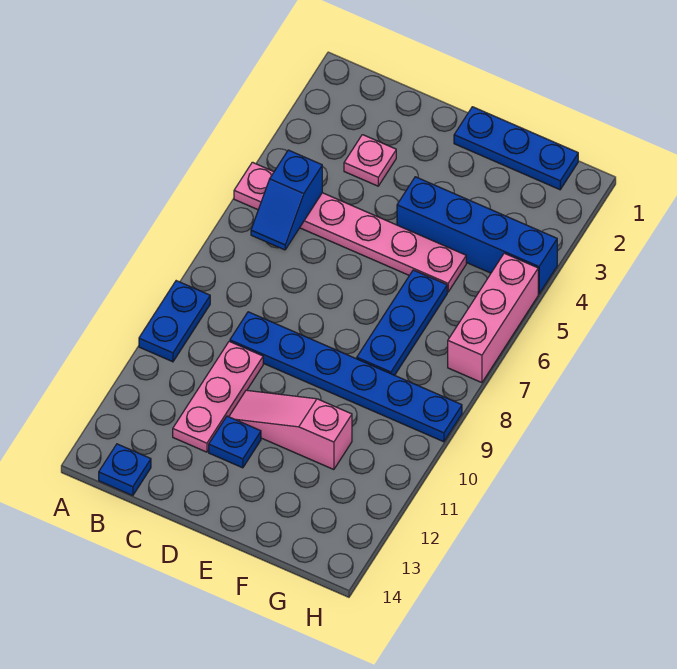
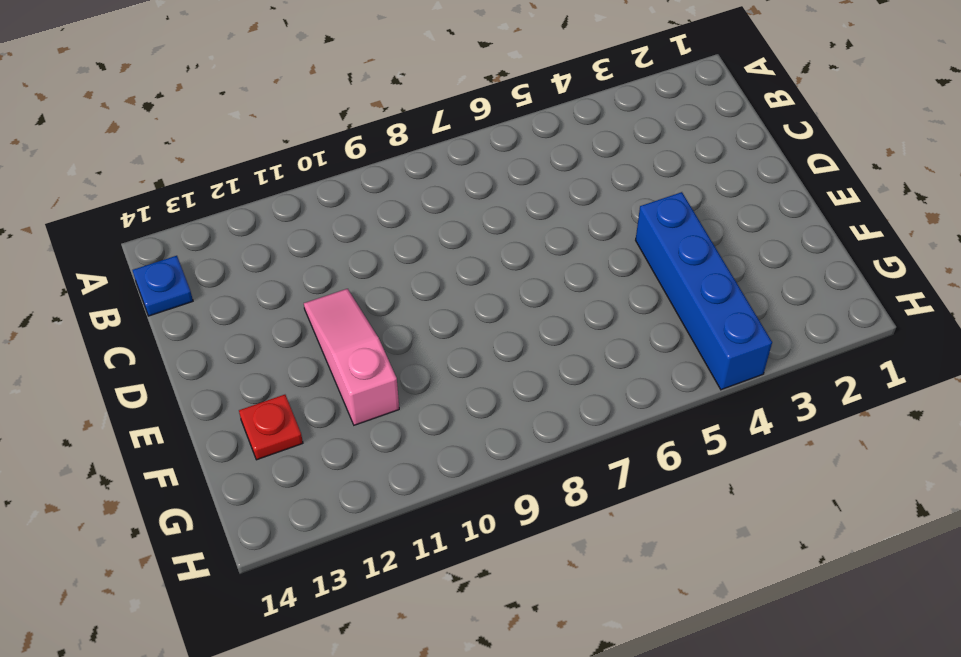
red 1x1 plate [239,395,303,460] -> none
none -> pink 1x6 plate [234,162,466,292]
none -> blue 1x2 plate [139,281,210,362]
none -> pink 1x1 plate [344,135,396,186]

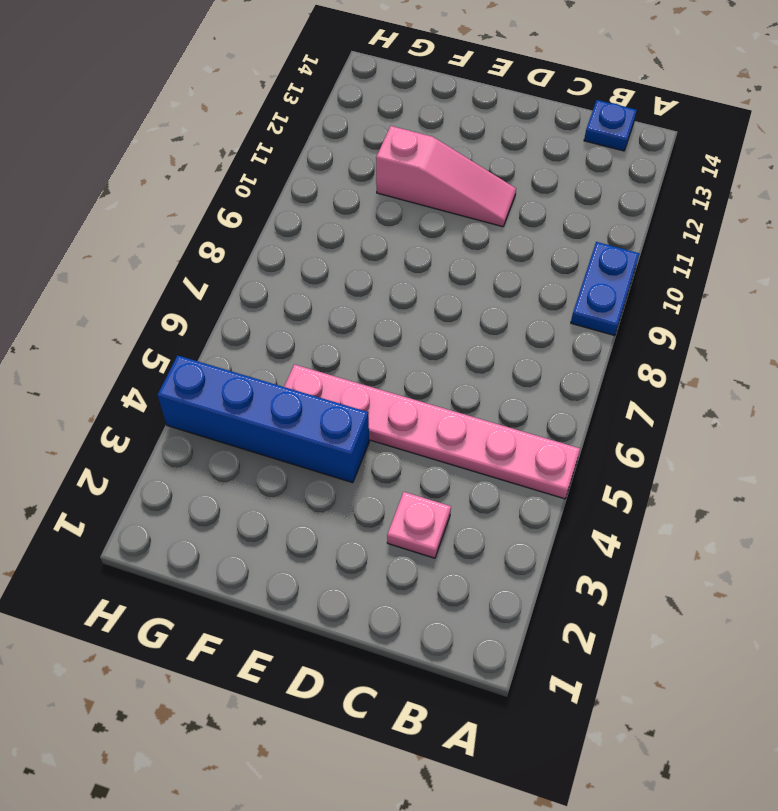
none -> blue 1x6 plate [230,312,462,442]
none -> pink 1x3 plate [173,341,263,452]
none -> blue 1x1 plate [209,416,261,468]

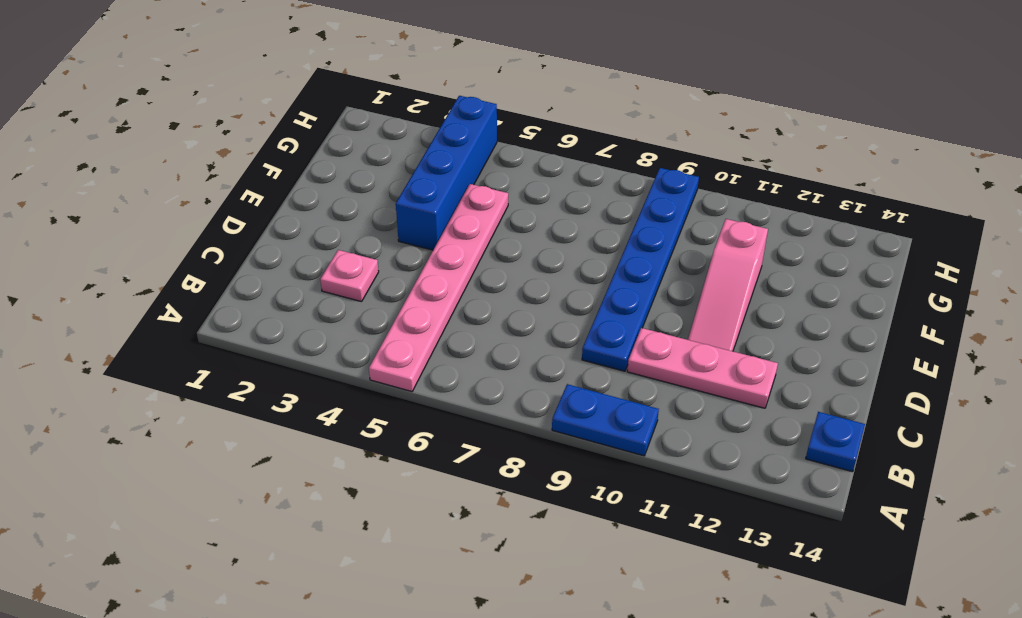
none -> blue 1x1 plate [209,416,261,468]
none -> blue 1x3 plate [454,107,578,190]
none -> blue 1x3 plate [357,270,447,375]

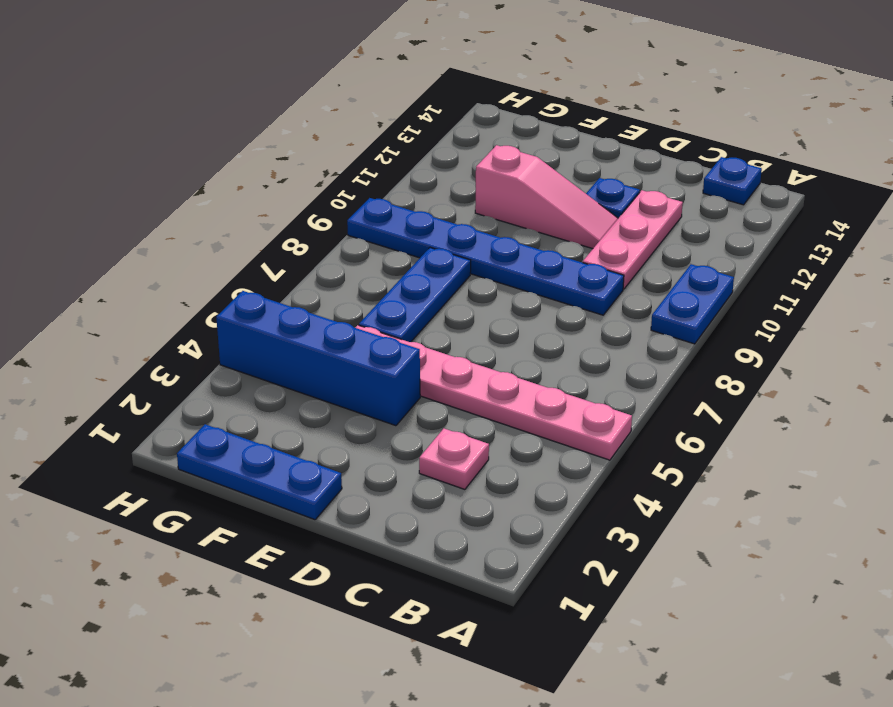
none -> pink 1x3 brick [448,253,538,383]
none -> blue 1x2 slope [251,150,322,250]

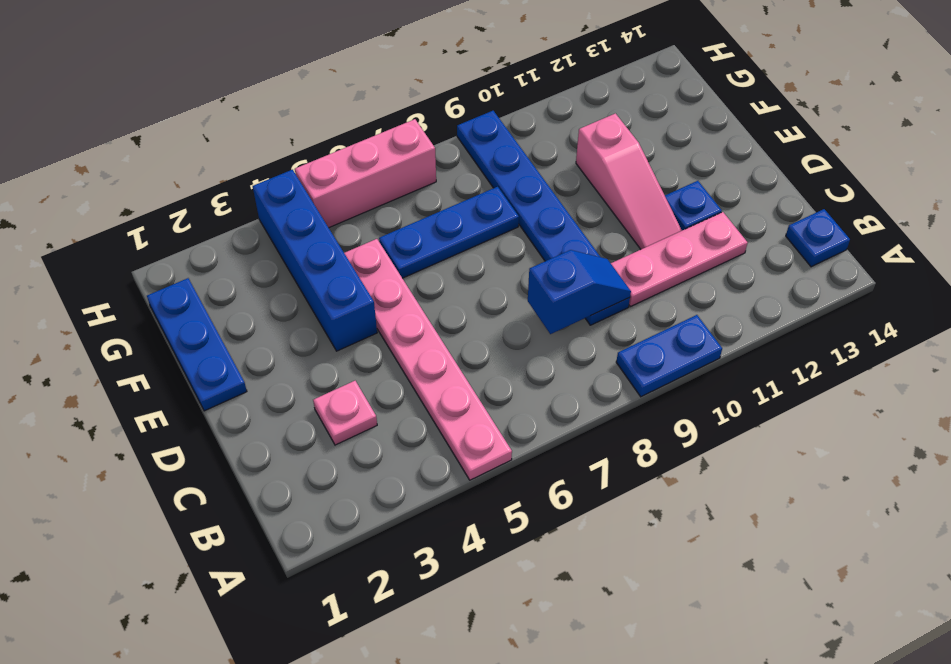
blue 1x2 slope [528,250,631,334] -> blue 1x2 slope moved to [251,150,322,250]

